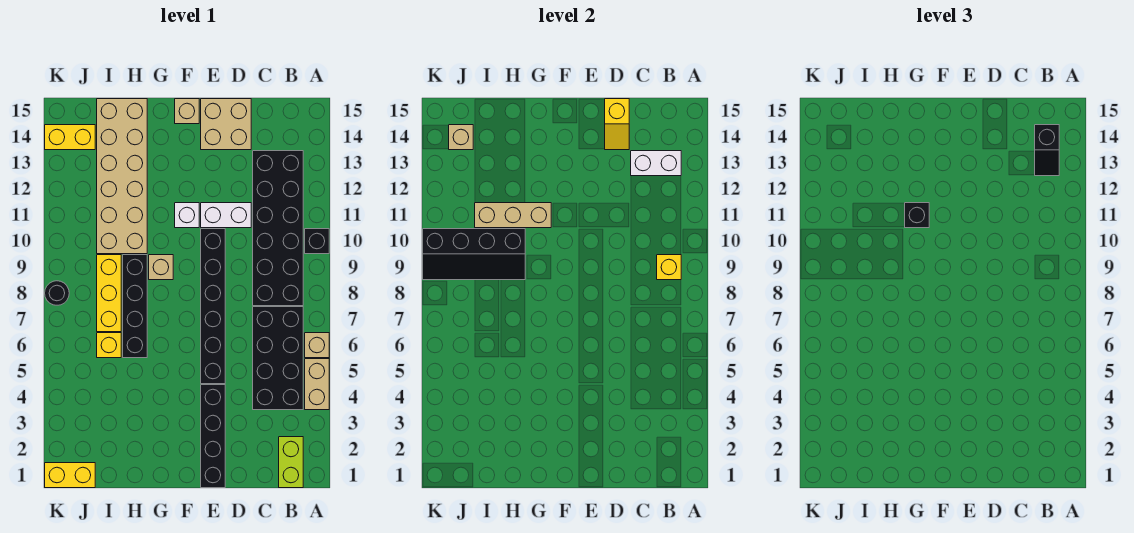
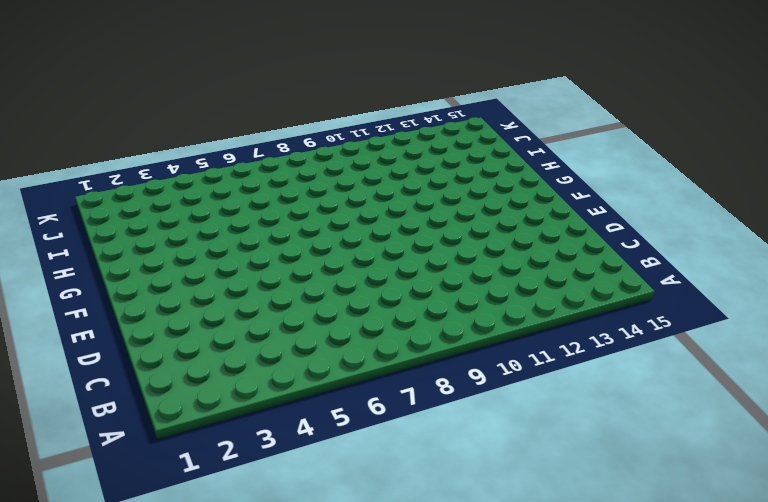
none -> tan 1x2 brick [305,359,329,410]
none -> tan 1x1 brick [305,333,329,358]
none -> black 1x1 brick [305,229,329,254]

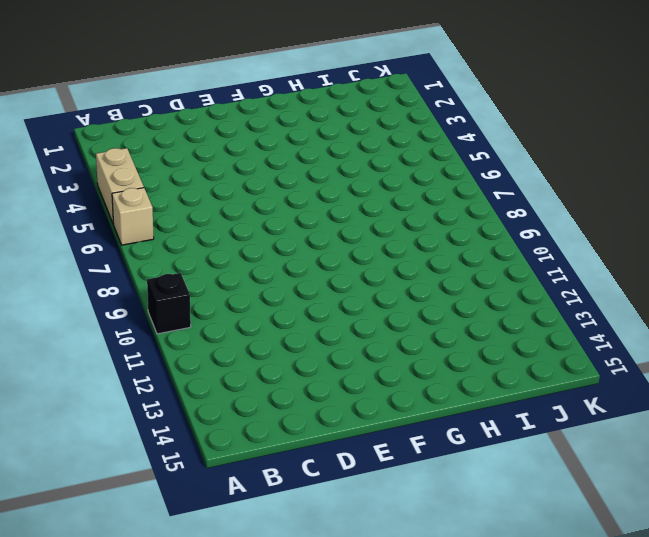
none -> lime 1x2 brick [279,437,303,488]
none -> black 2x4 brick [253,307,303,410]
none -> black 2x6 brick [253,151,303,306]

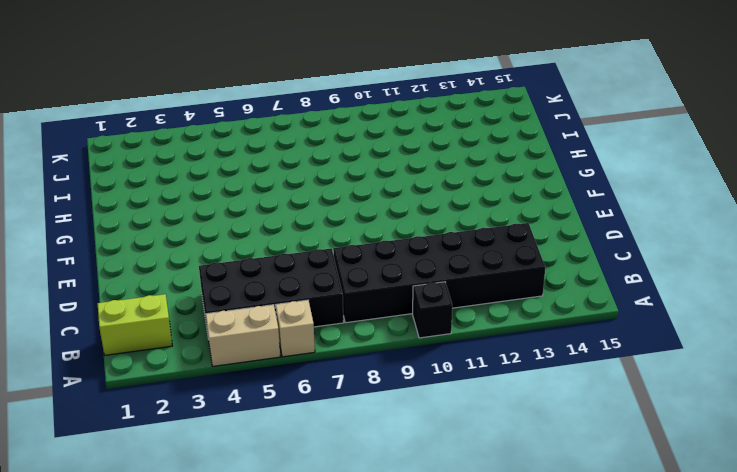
none -> white 1x2 brick [201,203,251,228]
none -> tan 2x2 brick [201,99,251,150]
none -> black 1x4 brick [201,385,225,488]

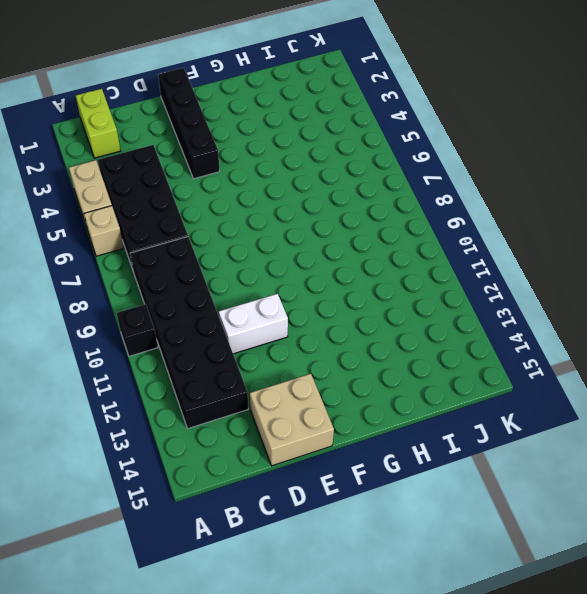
none -> black 1x6 brick [201,229,225,384]
none -> white 1x1 brick [175,203,199,228]
none -> tan 1x1 brick [175,99,199,124]

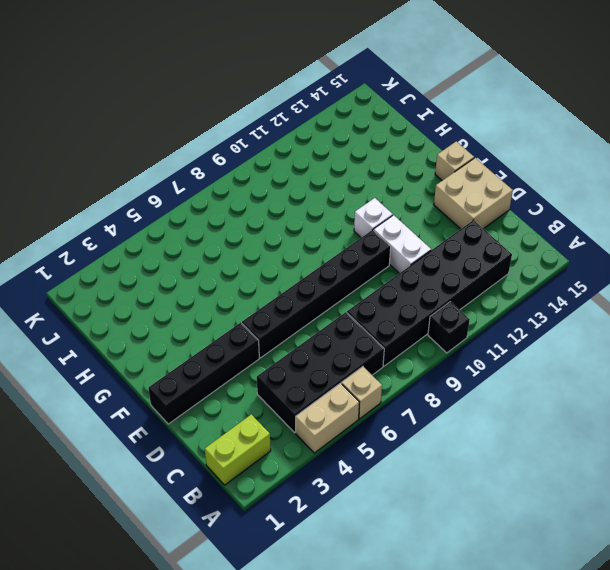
none -> tan 1x1 brick [149,255,173,280]
none -> black 1x4 brick [123,255,147,358]
none -> tan 2x6 brick [97,99,147,254]

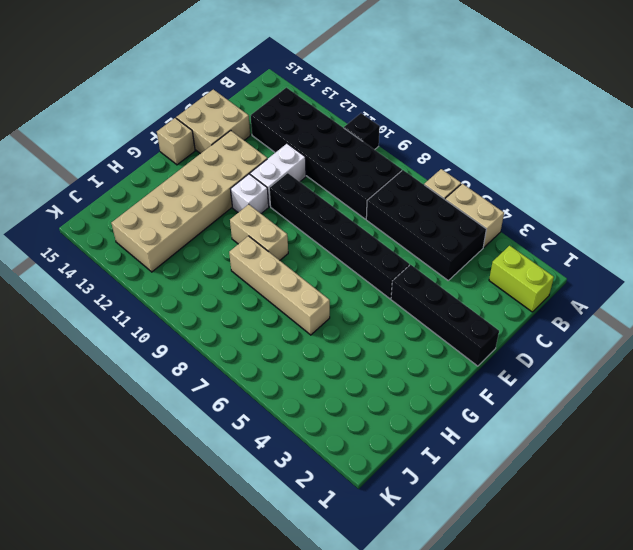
tan 2x6 brick [111,131,267,272] -> tan 2x6 brick turned to [97,99,147,254]
tan 1x2 brick [230,204,288,260] -> tan 1x1 brick [149,255,173,280]
tan 1x4 brick [229,236,330,335] -> black 1x4 brick [123,255,147,358]
none -> yellow 1x1 brick [97,333,121,358]
none -> yellow 1x3 brick [97,255,121,332]
none -> yellow 1x2 brick [45,463,95,488]

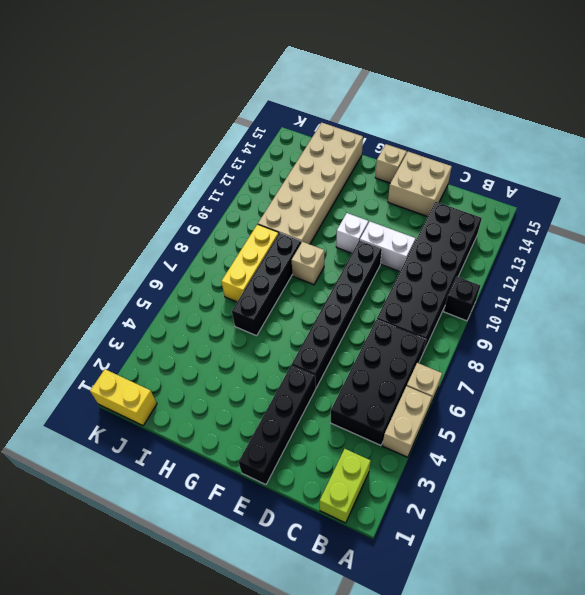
none -> yellow 1x1 brick [97,333,121,358]
none -> yellow 1x2 brick [45,125,95,150]
none -> black 1x1 round brick [45,281,69,305]

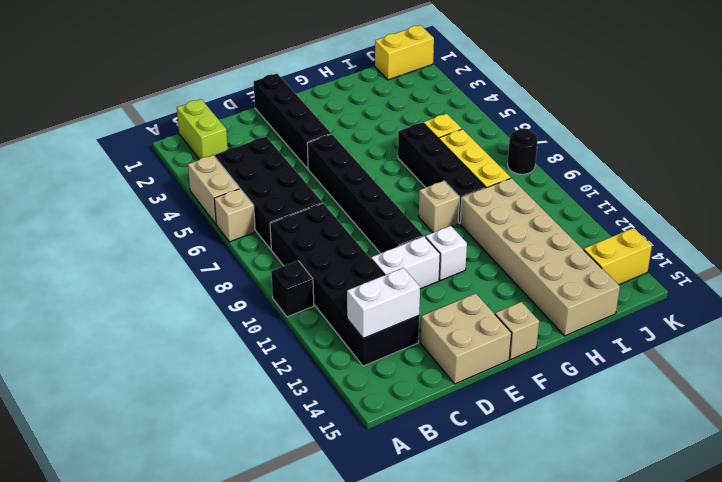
none -> yellow 1x1 brick [657,255,681,280]
none -> yellow 1x2 slope [605,99,629,150]
none -> tan 1x3 brick [475,203,551,228]

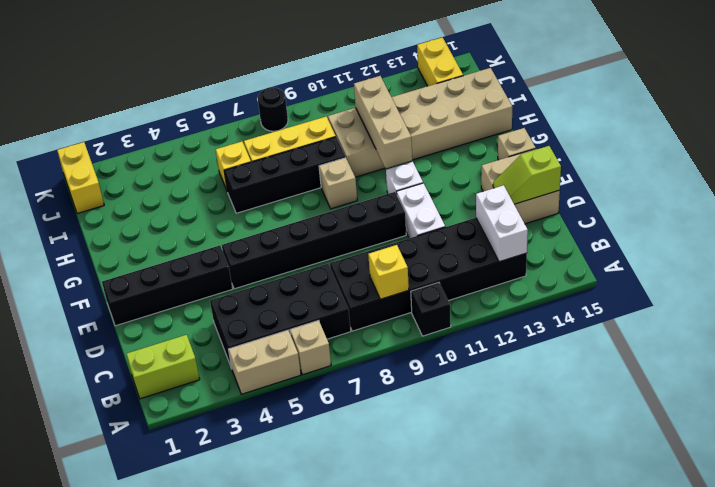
lime 1x2 slope [493,146,561,204] -> yellow 1x2 slope [605,99,629,150]
none -> black 2x4 slope [423,229,525,280]
none -> tan 1x1 brick [449,125,473,150]
none -> black 1x2 slope [1035,125,1059,176]

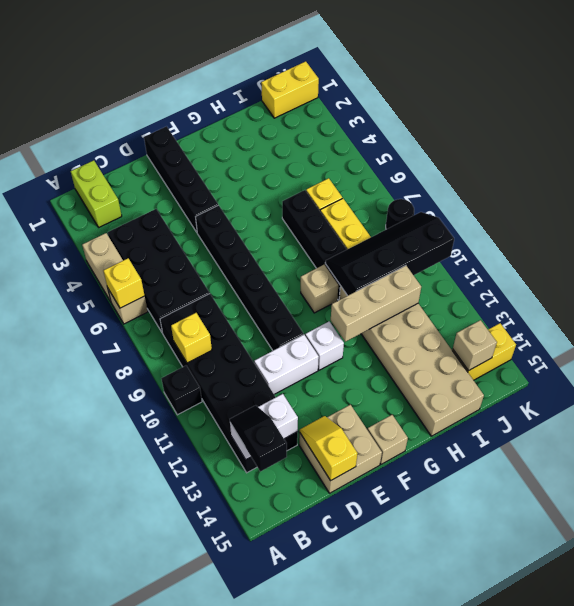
yellow 1x1 brick [103,258,145,308] -> none
none -> black 1x1 brick [905,203,929,228]

